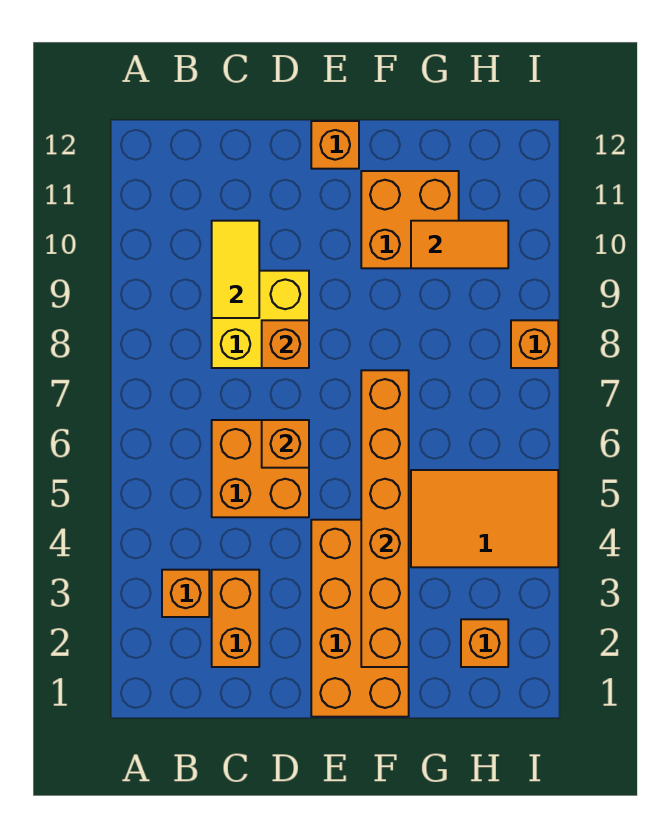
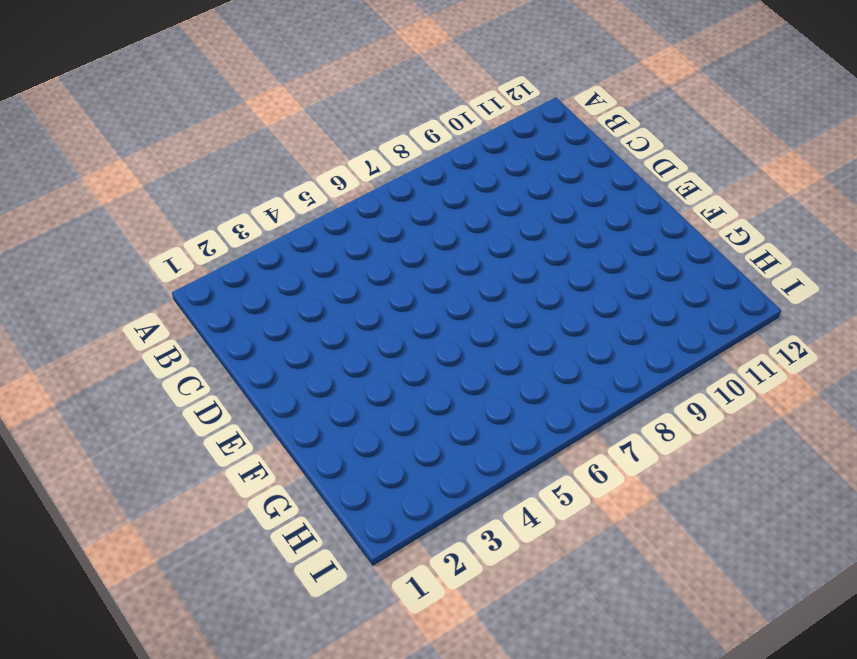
none -> orange 1x1 brick [162,570,209,617]
none -> orange 1x2 brick [212,570,259,667]
none -> orange 2x2 brick [212,420,309,517]

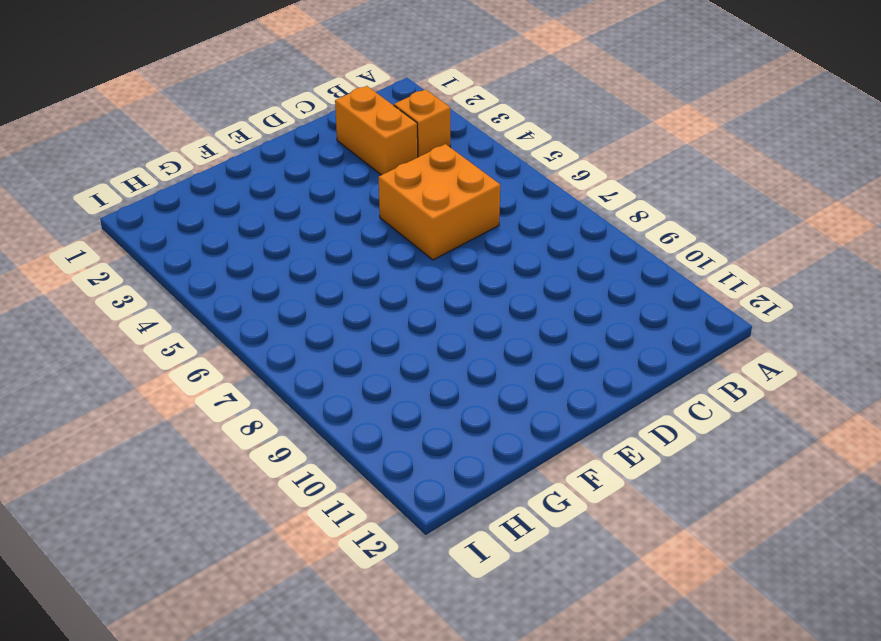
none -> yellow 2x2 brick [212,271,309,368]
none -> orange 2x4 brick [311,520,409,717]
none -> orange 1x1 brick [311,121,359,169]

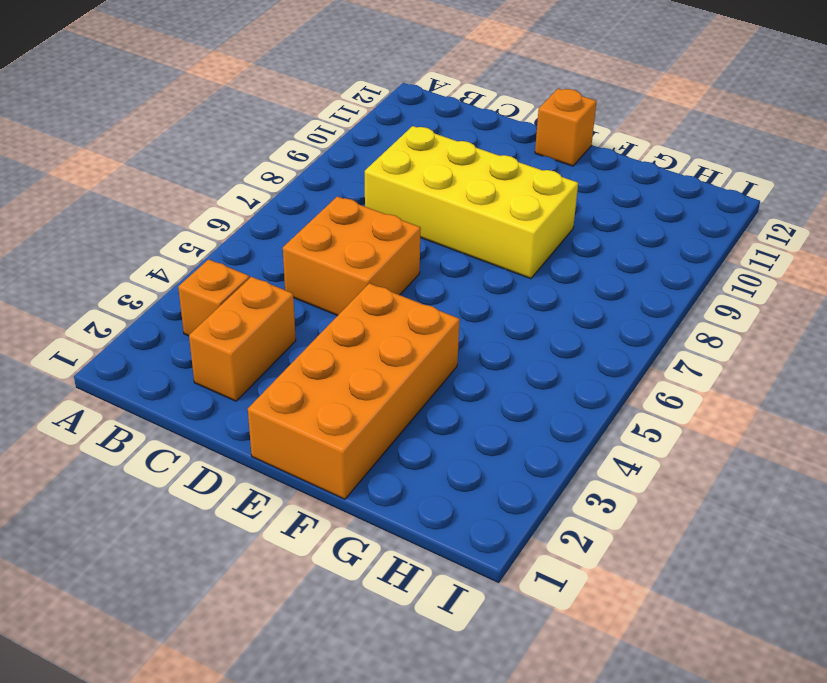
yellow 2x4 brick [365,126,578,279] -> yellow 2x2 brick [212,271,309,368]
none -> orange 2x2 brick [361,171,459,268]
none -> orange 2x3 tile [411,470,558,567]
none -> orange 1x1 brick [461,619,508,667]

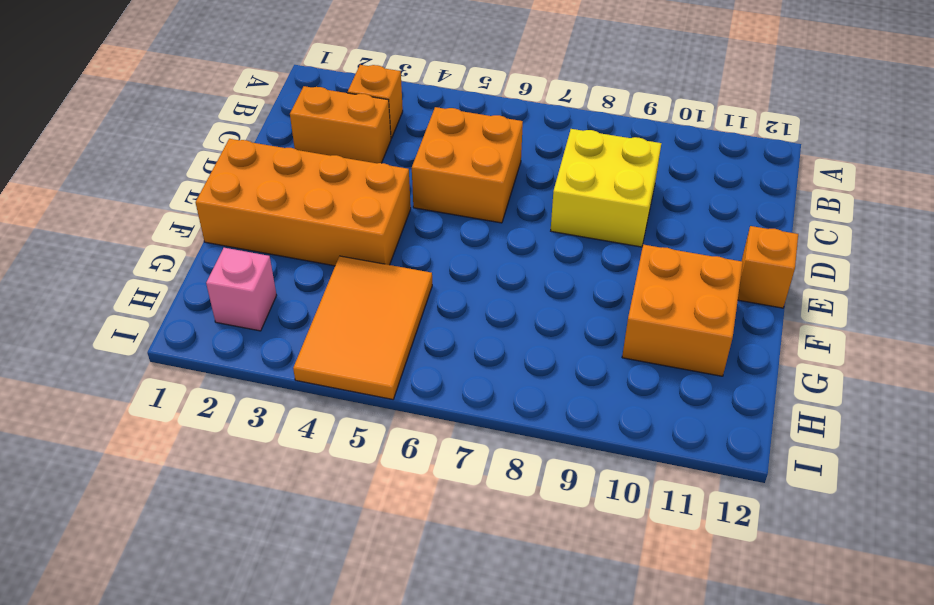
pink 1x1 brick [206,248,277,331] -> orange 1x1 brick [461,619,508,667]
none -> orange 1x1 brick [511,320,558,368]
none -> yellow 1x2 tile [212,221,259,318]
none -> orange 1x1 brick [262,420,309,468]

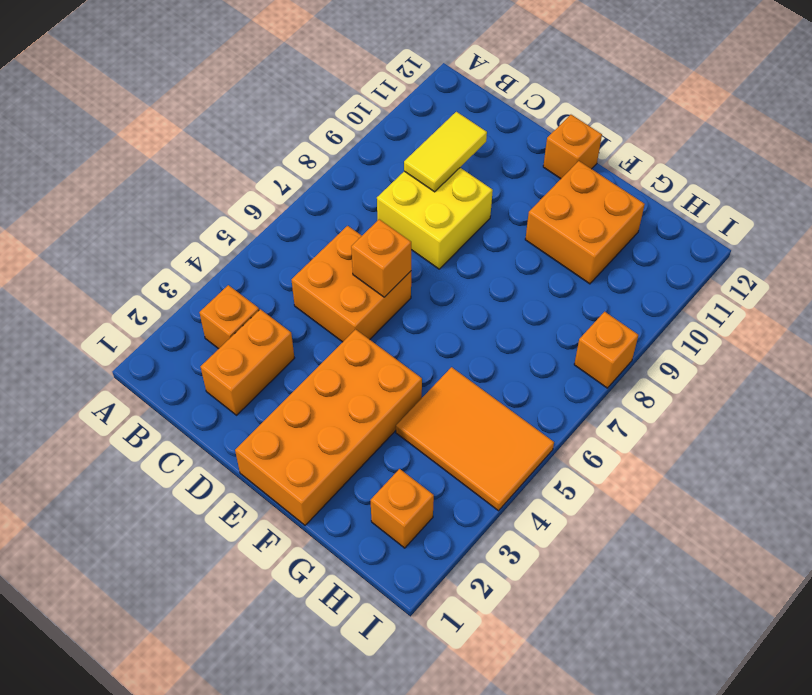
none -> orange 1x1 brick [262,320,309,368]
none -> orange 1x6 brick [361,370,409,667]
none -> orange 1x2 tile [411,221,508,268]

